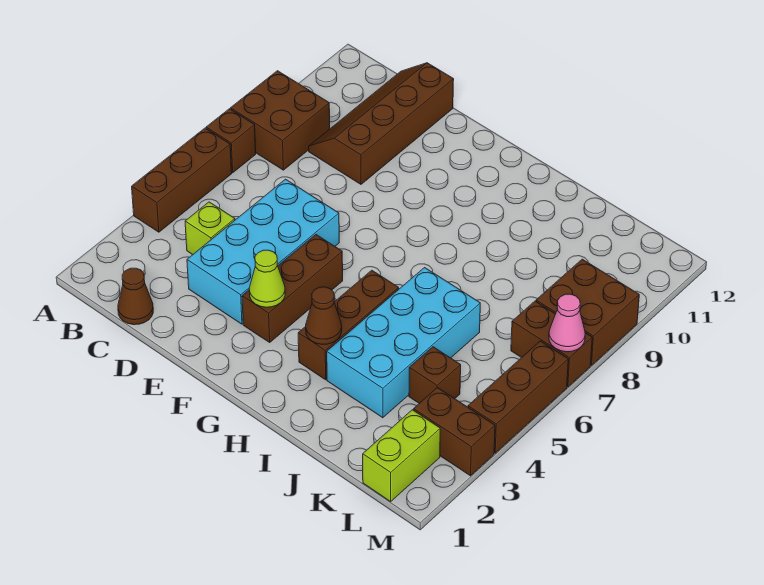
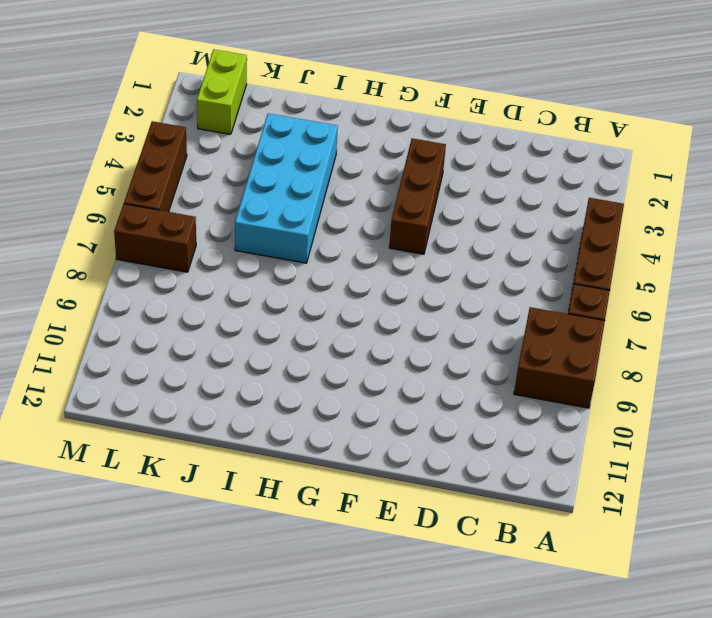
none -> brown 1x1 cone [118,268,153,325]
none -> lime 1x1 brick [185,202,235,255]
none -> brown 2x4 slope [309,63,454,184]

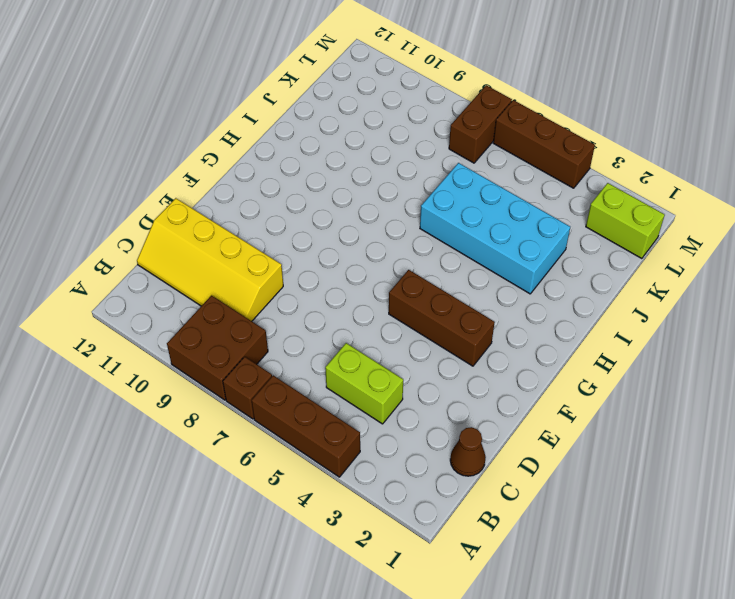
lime 1x2 brick [325,343,403,424] -> lime 1x1 brick [185,202,235,255]
yellow 2x4 slope [137,198,283,321] -> brown 2x4 slope [309,63,454,184]
none -> cyan 2x4 brick [187,179,339,324]
none -> brown 1x3 brick [298,270,399,380]
none -> brown 1x1 brick [409,347,461,403]

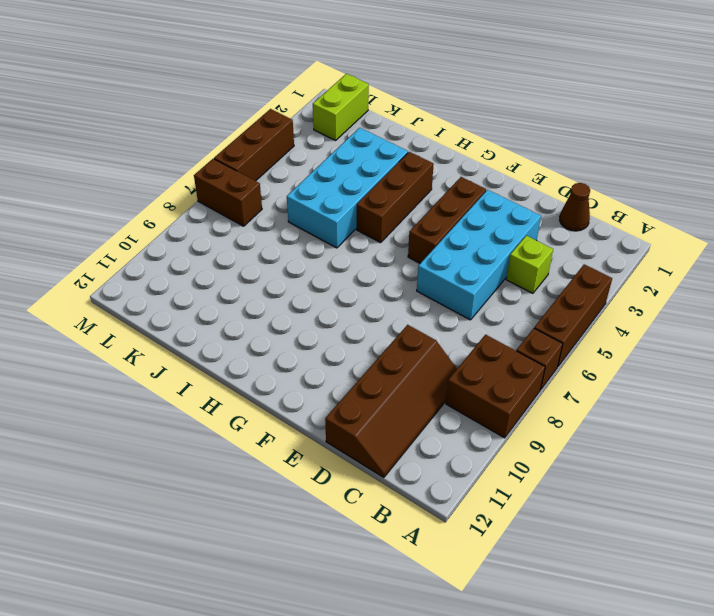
none -> brown 1x1 brick [409,347,461,403]
none -> brown 1x2 brick [414,388,495,476]
none -> brown 2x2 brick [536,259,639,365]

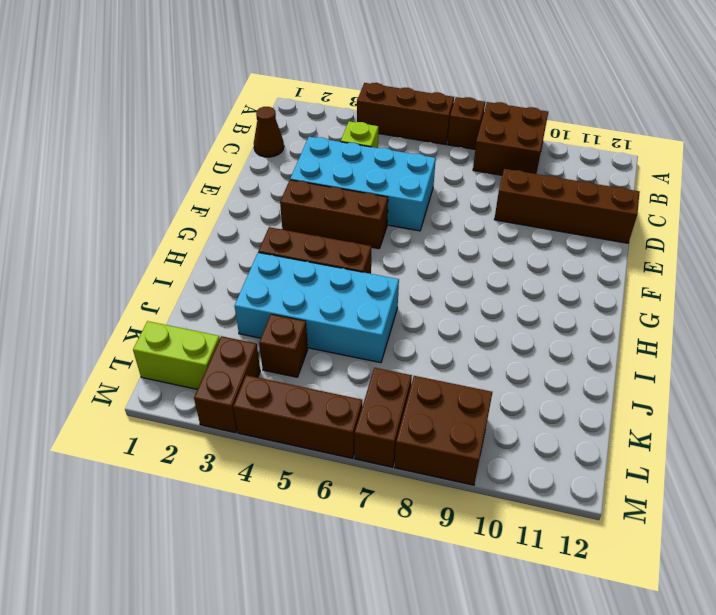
none -> lime 1x1 cone [249,250,285,307]
none -> brown 1x1 cone [306,287,342,344]
none -> pink 1x1 cone [549,294,585,352]

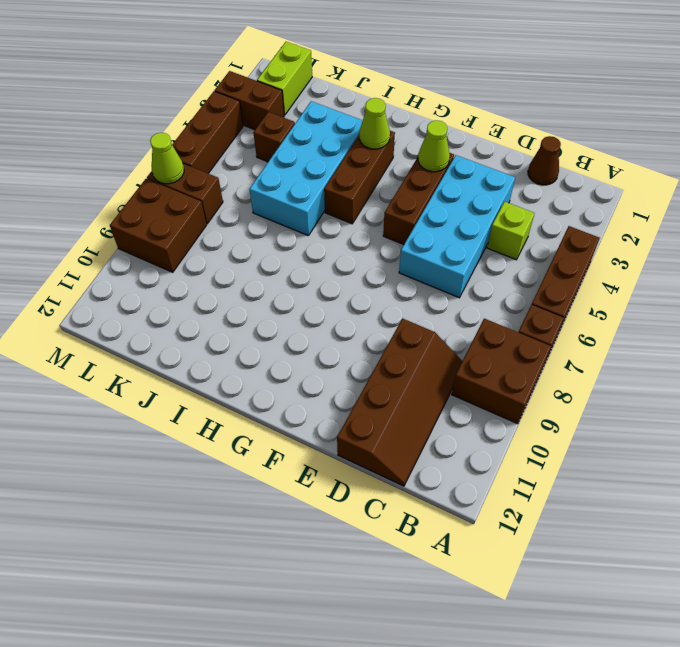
lime 1x1 cone [359,98,390,149] -> brown 1x1 cone [306,287,342,344]
lime 1x1 cone [150,133,184,184] -> pink 1x1 cone [549,294,585,352]

